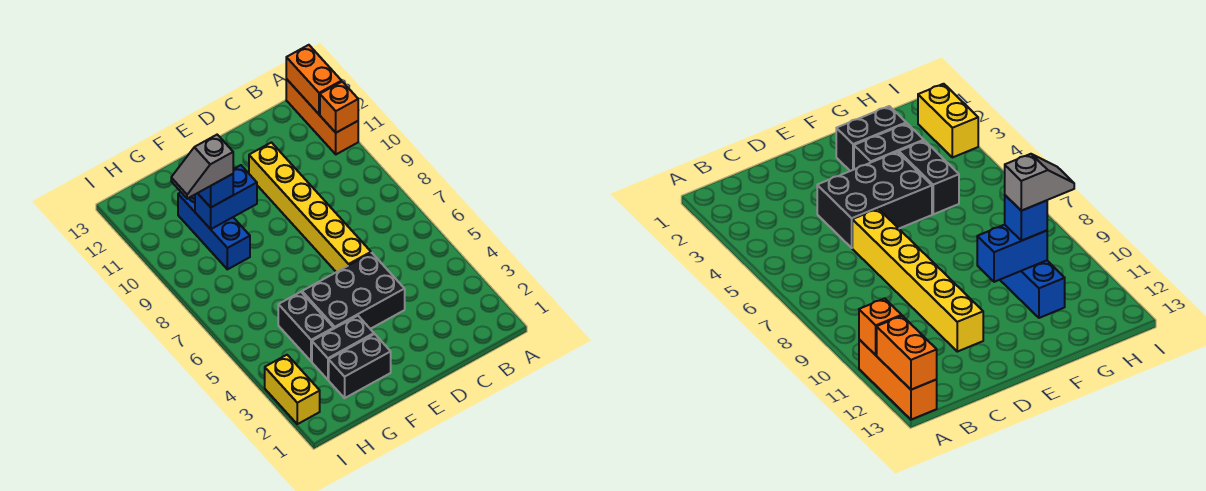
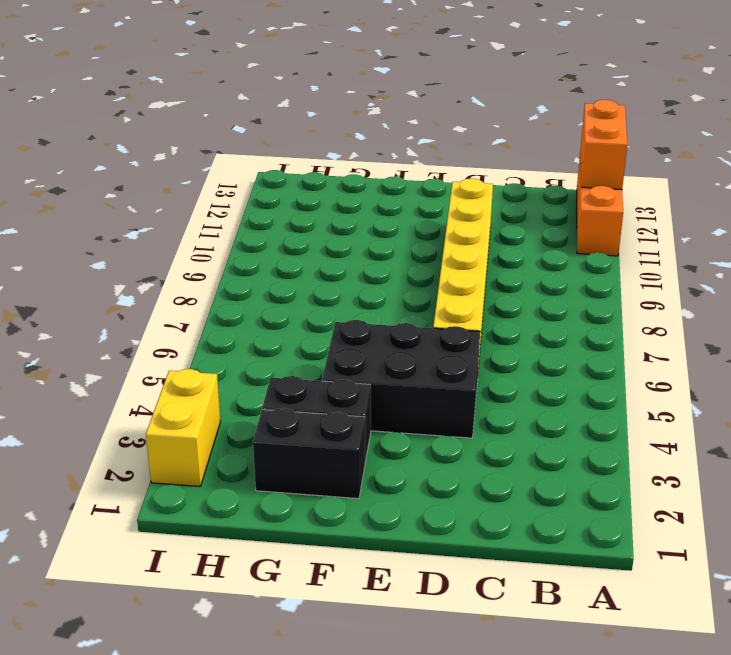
none -> black 1x2 brick [278,292,334,361]
none -> blue 1x3 brick [178,192,250,269]
none -> orange 1x1 brick [320,82,358,133]

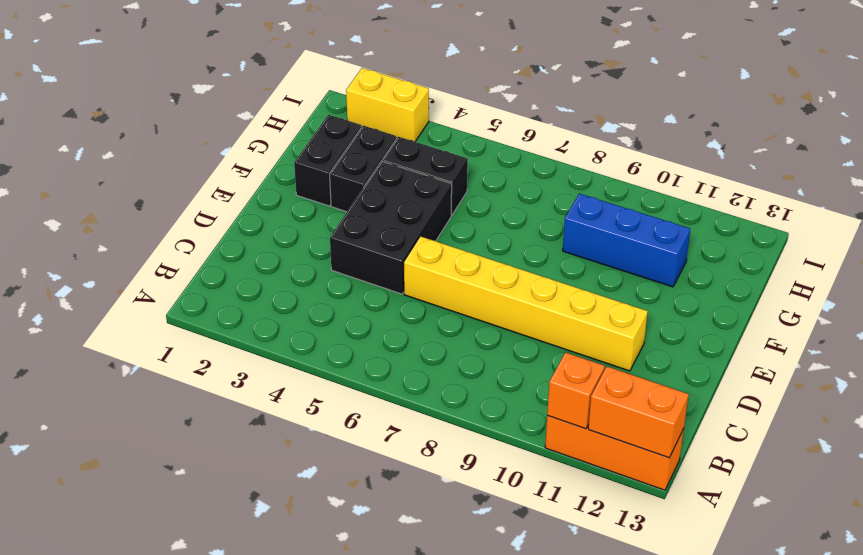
none -> blue 1x2 brick [195,165,257,229]
none -> blue 1x1 brick [198,174,233,207]
none -> grey 1x2 slope [171,135,233,199]

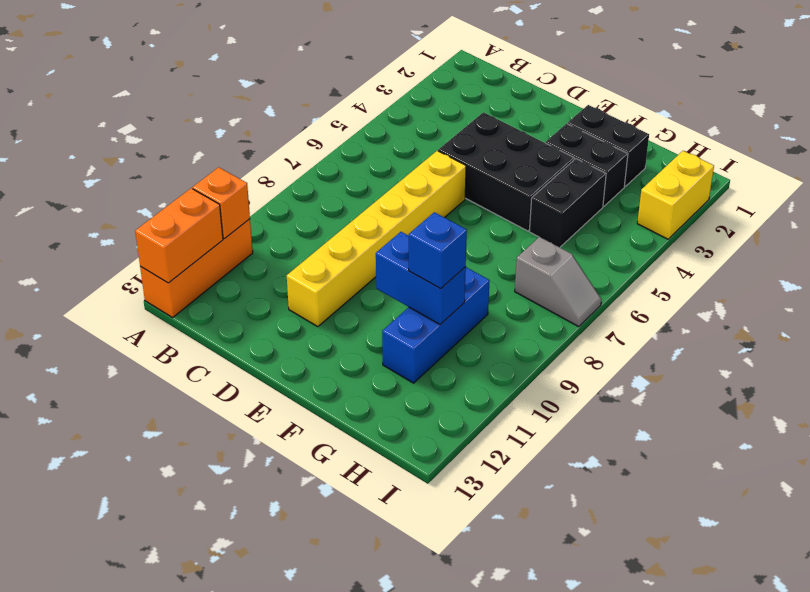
grey 1x2 slope [515,237,602,327] -> grey 1x2 slope moved to [171,135,233,199]

